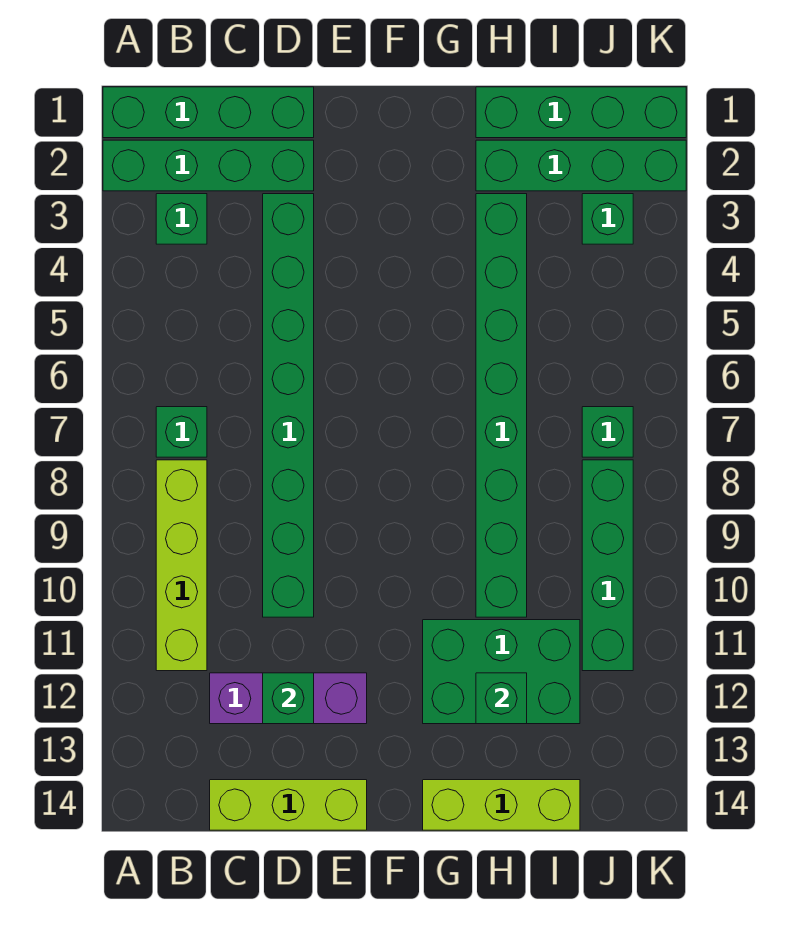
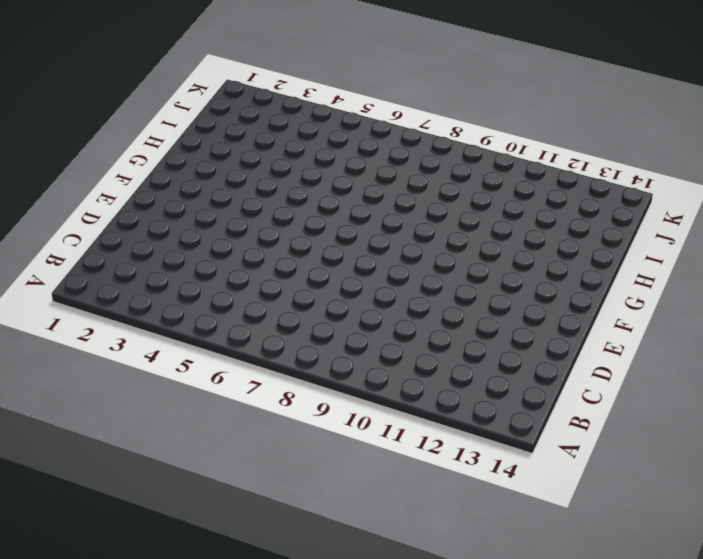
none -> green 1x4 brick [103,87,314,138]
none -> green 1x4 brick [103,140,314,191]
none -> green 1x1 brick [156,194,207,244]

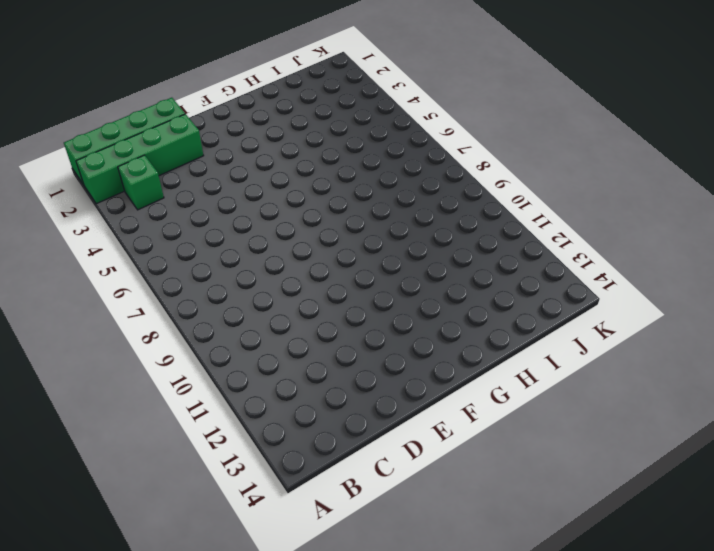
none -> green 1x1 brick [156,407,207,457]
none -> lime 1x4 brick [156,460,207,671]
none -> purple 1x3 brick [210,673,367,724]

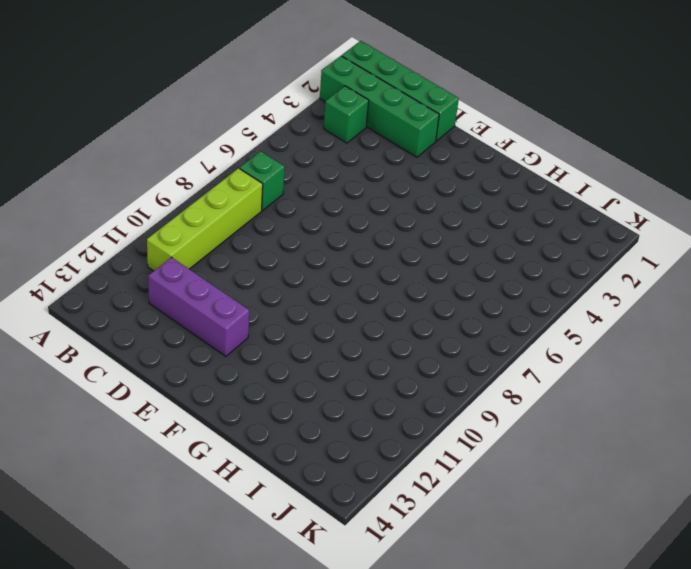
none -> lime 1x3 brick [210,780,367,830]
none -> green 1x8 brick [263,194,314,617]
none -> green 2x3 brick [423,620,580,724]

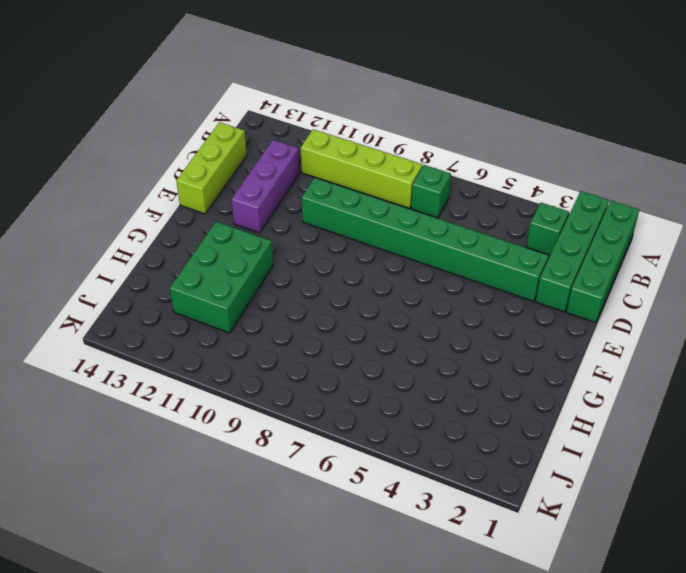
none -> lime 1x3 brick [423,780,580,830]
none -> green 1x4 brick [476,87,686,138]
none -> green 1x4 brick [476,140,686,191]

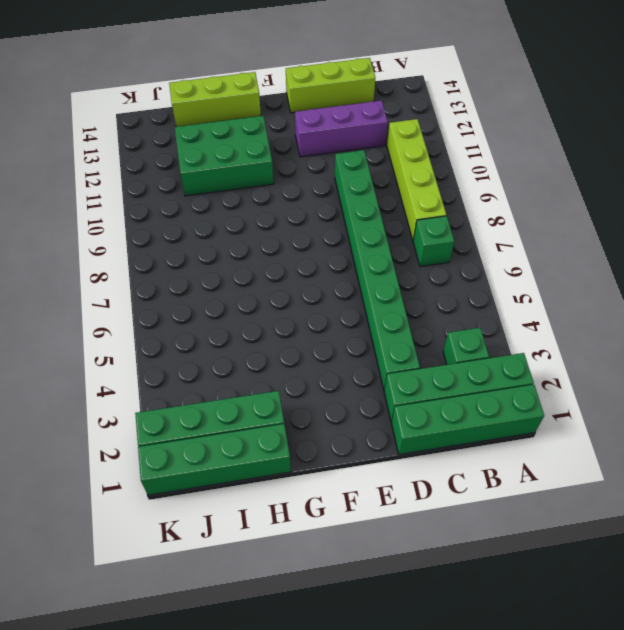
none -> green 1x8 brick [476,194,527,617]
none -> green 1x1 brick [582,194,633,244]
none -> green 1x1 brick [582,407,633,457]

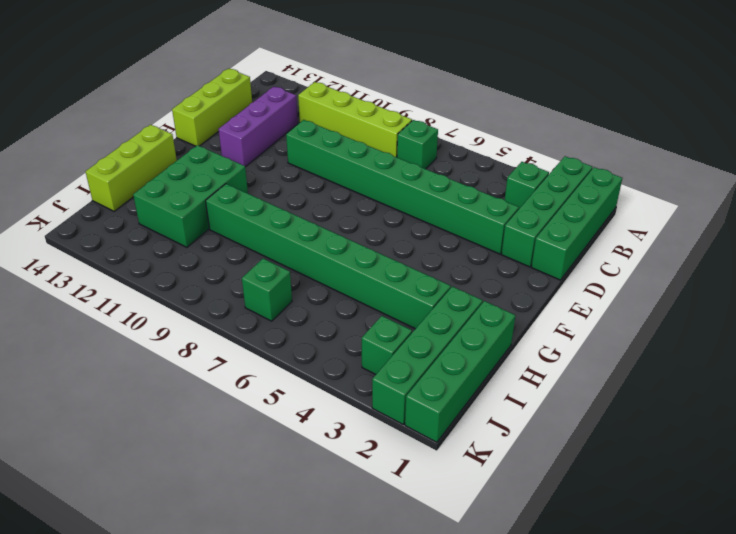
none -> green 1x4 brick [582,460,633,671]
none -> green 1x1 brick [263,673,314,724]
none -> green 1x1 brick [476,673,527,724]

